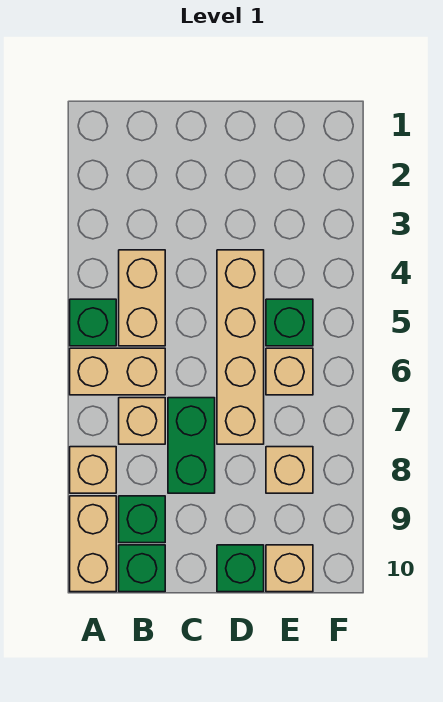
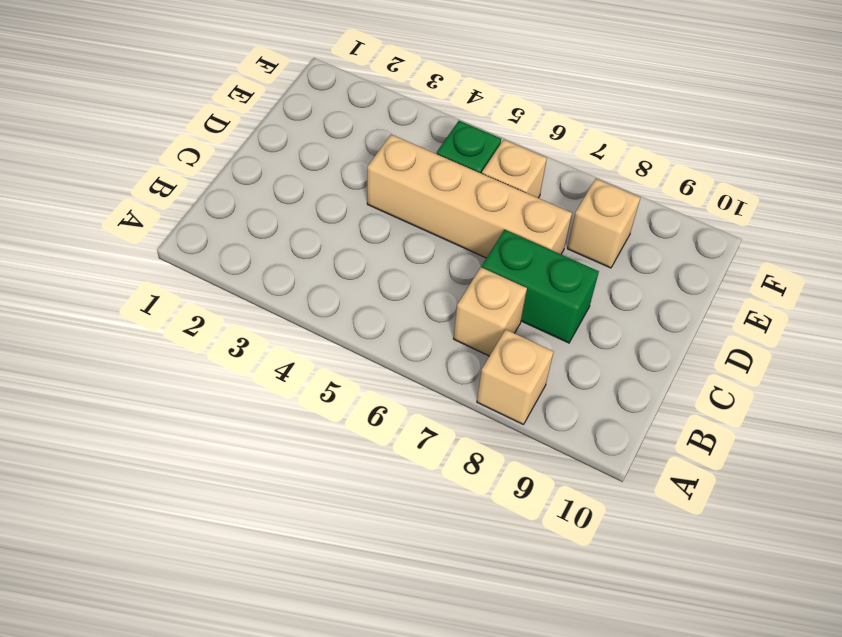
none -> green 1x1 brick [70,299,116,346]
none -> tan 1x2 brick [70,348,165,395]
none -> tan 1x2 brick [70,496,116,592]

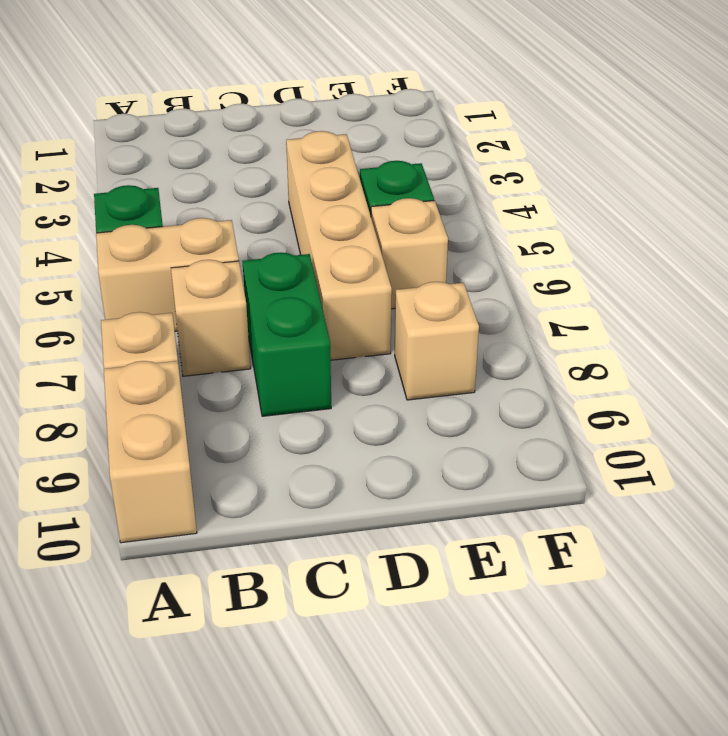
none -> tan 1x2 brick [119,250,165,346]
none -> green 1x1 brick [119,496,165,543]
none -> green 1x1 brick [119,545,165,592]

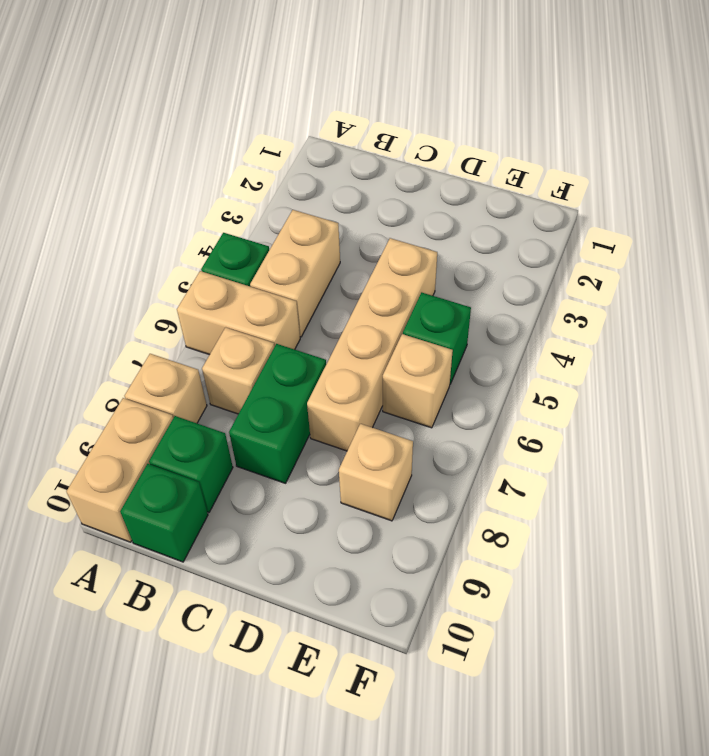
none -> green 1x1 brick [217,545,264,592]
none -> tan 1x1 brick [266,545,313,592]

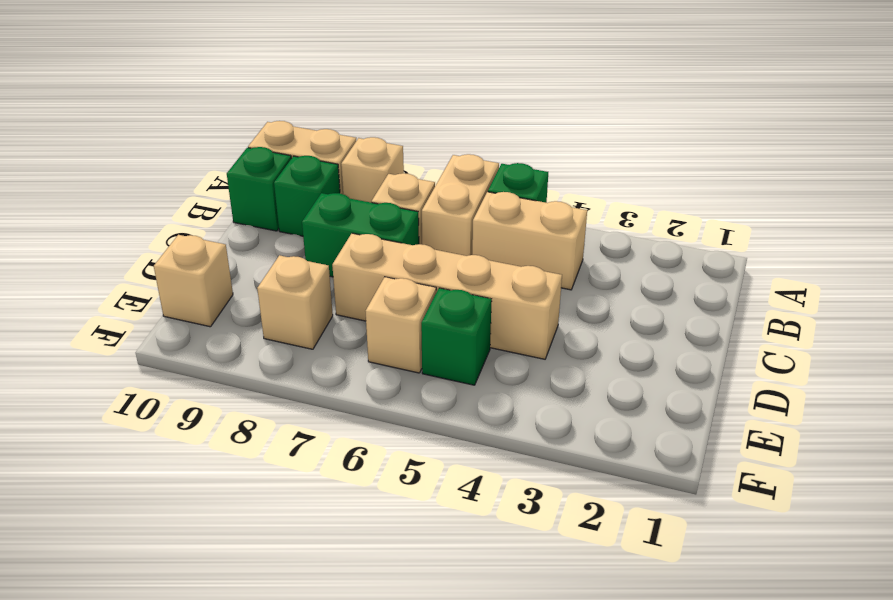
none -> green 1x1 brick [217,545,264,592]

